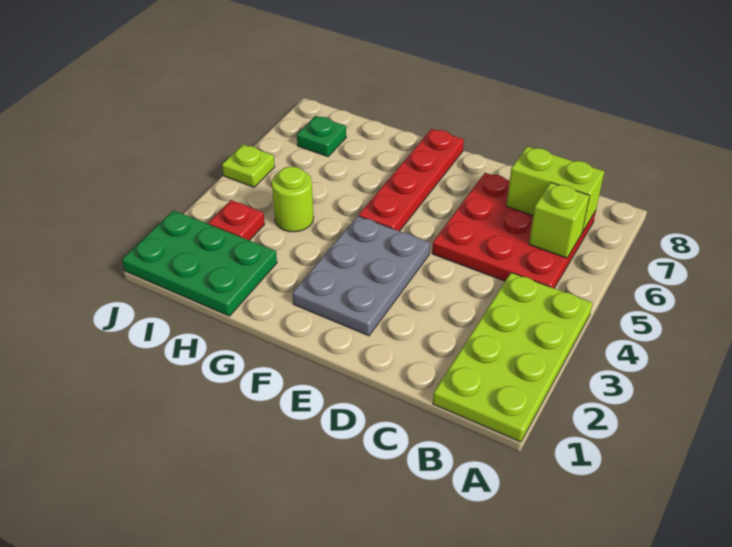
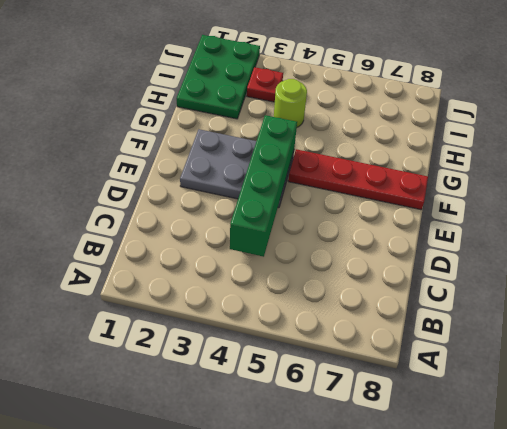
green 1x4 brick [230,115,297,257] -> none
none -> lime 2x4 plate [433,273,593,442]
none -> red 3x3 plate [432,173,596,288]

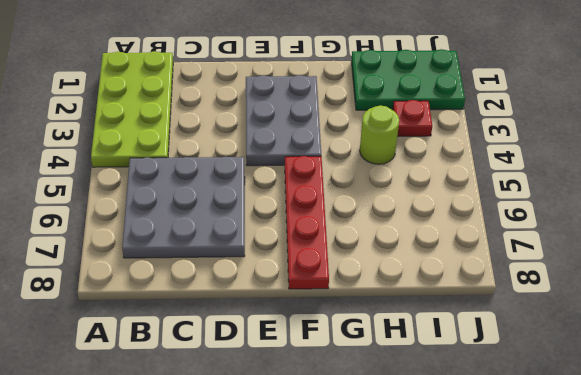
grey 3x3 plate [122,157,245,258] -> red 3x3 plate [432,173,596,288]
none -> green 1x1 plate [297,116,346,157]
none -> lime 1x1 plate [222,144,275,187]

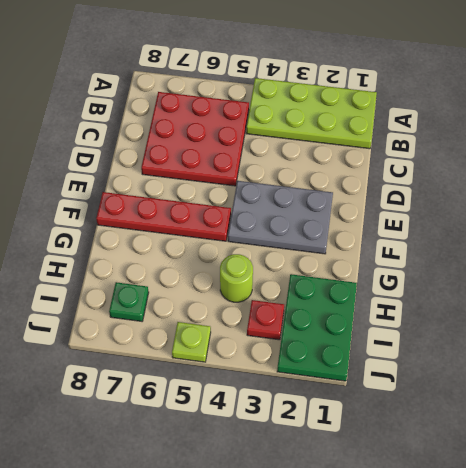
none -> lime 1x1 brick [529,183,590,258]
none -> lime 1x2 brick [506,146,604,233]

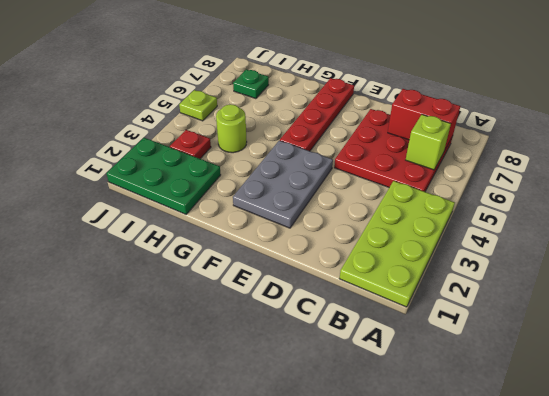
red 1x2 brick [388,89,460,151] -> lime 1x2 brick [506,146,604,233]

